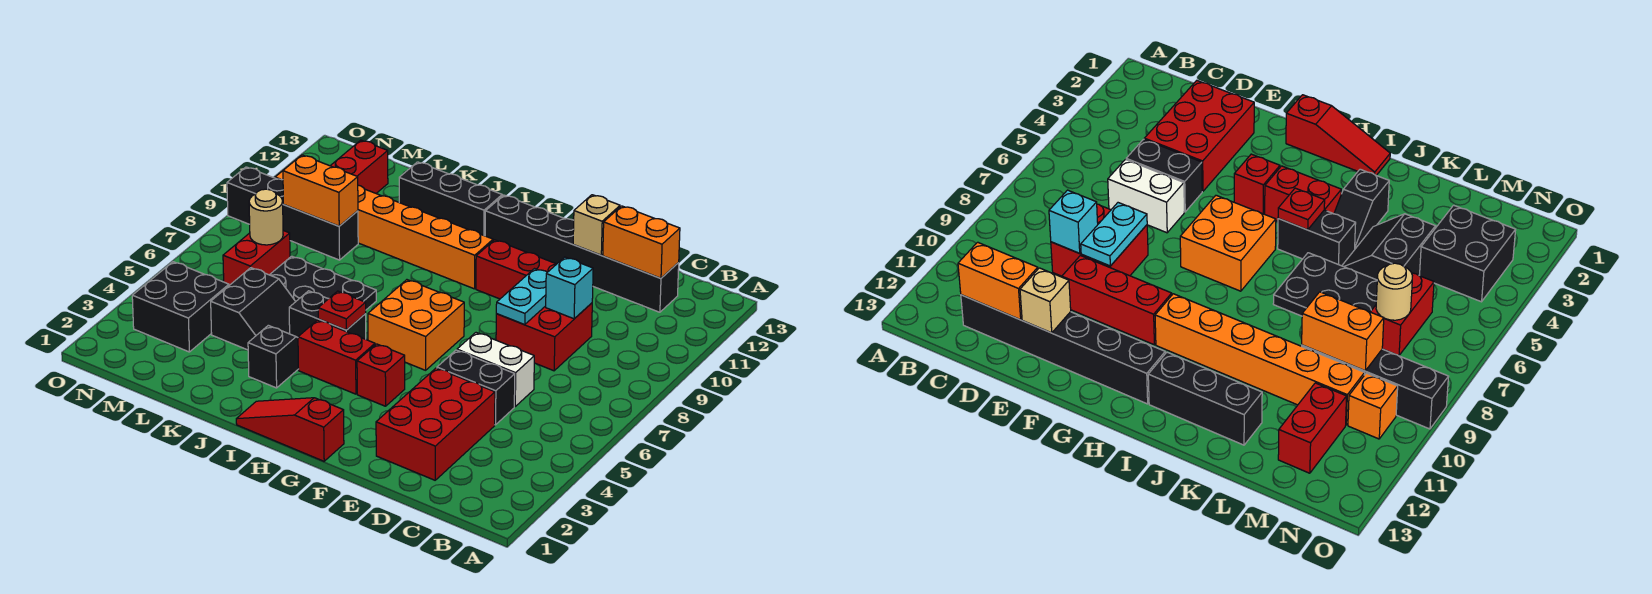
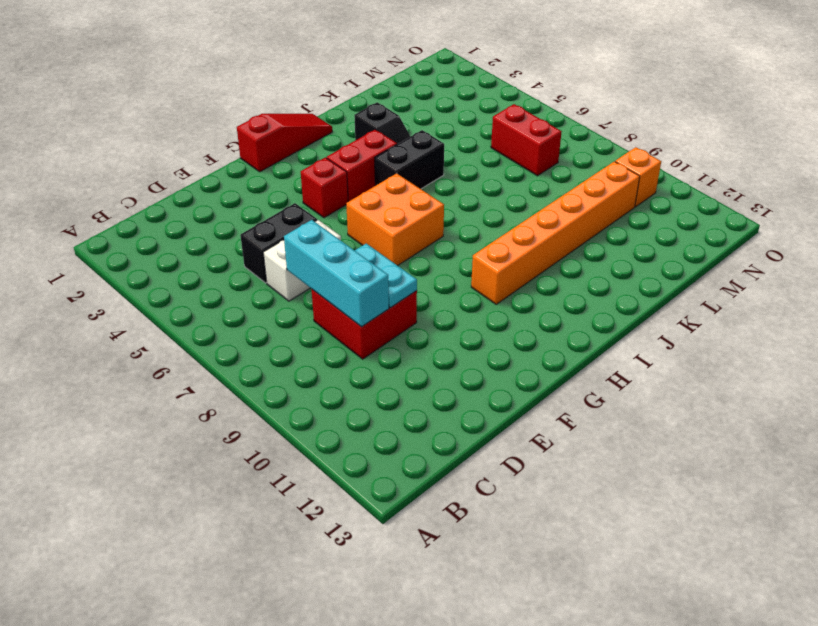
cyan 1x3 brick [284,220,389,327] -> cyan 1x1 brick [546,257,593,319]
none -> black 1x6 brick [485,195,679,312]
none -> red 2x3 brick [376,368,495,480]
none -> red 1x3 brick [476,240,556,299]

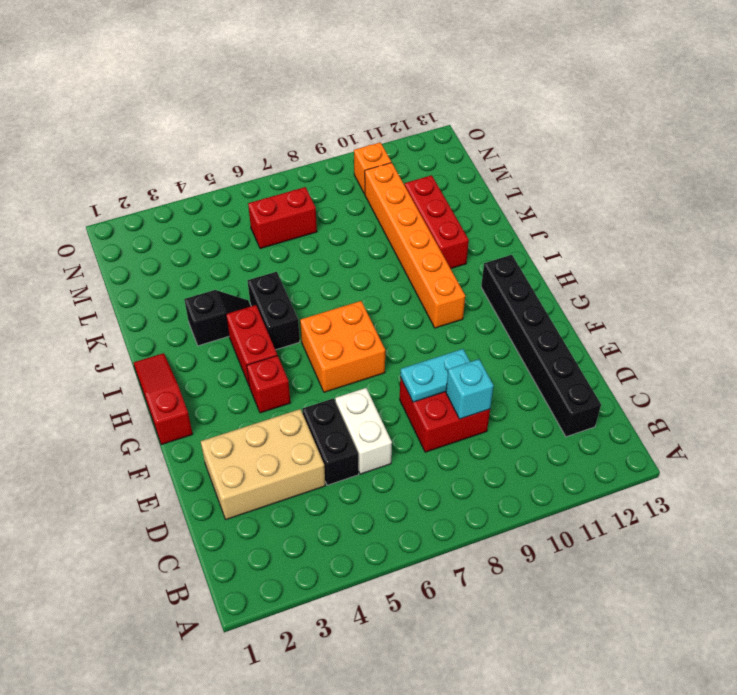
tan 2x3 brick [201,409,325,519] -> red 2x3 brick [376,368,495,480]
red 1x3 brick [405,175,469,269] -> red 1x3 brick moved to [476,240,556,299]
none -> black 1x3 brick [399,162,502,236]
none -> black 2x3 plate [270,256,376,310]
none -> black 2x2 slope [211,268,296,350]

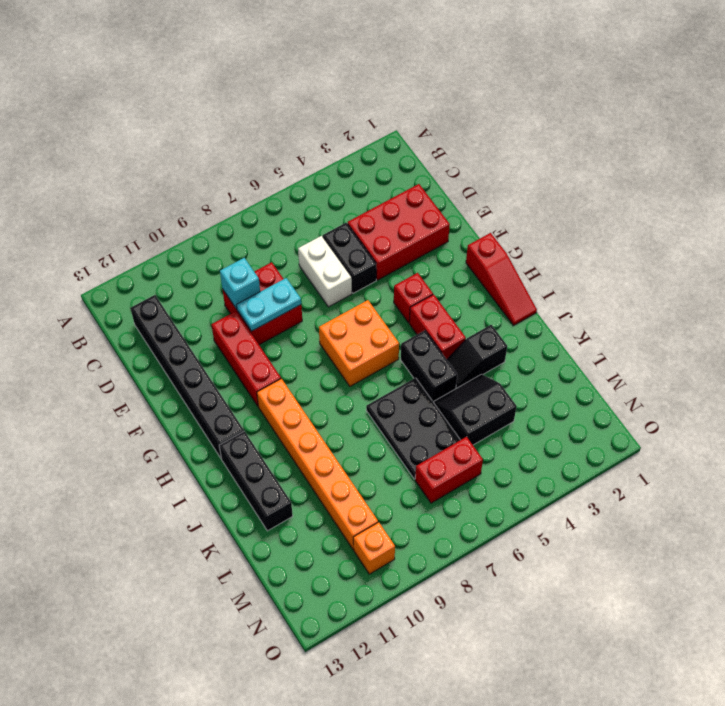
none -> black 1x4 brick [227,167,358,260]
none -> black 2x2 brick [132,262,229,352]
none -> red 1x2 brick [330,140,388,193]

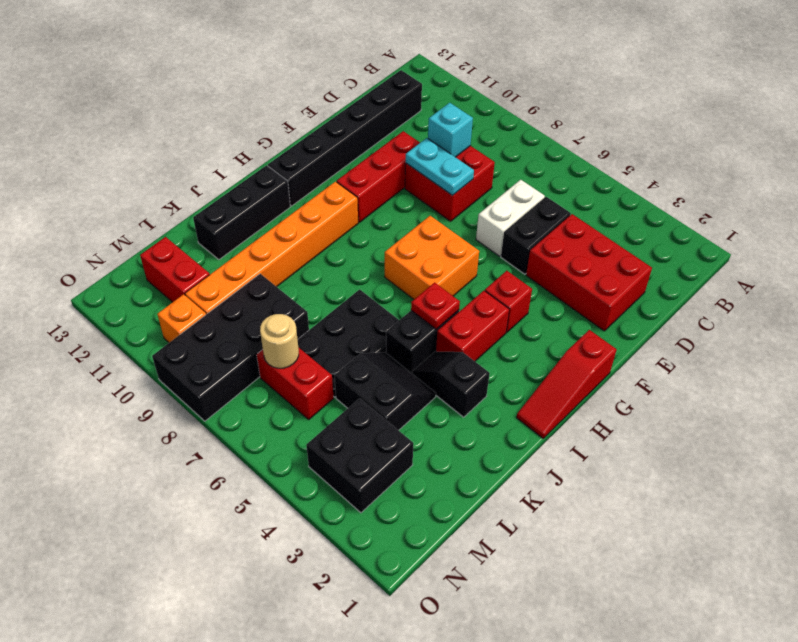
black 2x4 brick [152,274,309,421] -> black 1x4 brick [227,167,358,260]
none -> orange 1x2 brick [603,206,680,278]
none -> tan 1x1 brick [573,195,620,255]
none -> orange 1x2 brick [283,155,358,226]

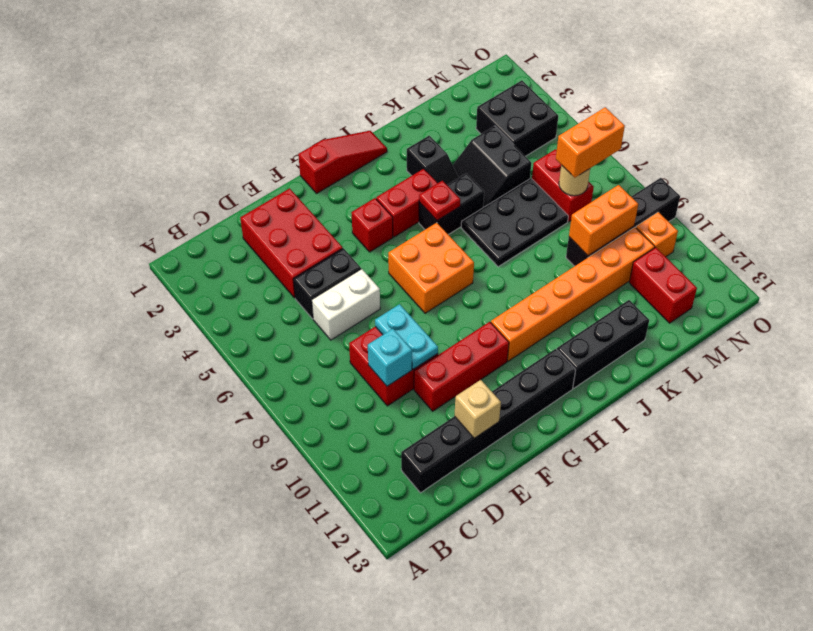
orange 1x2 brick [556,107,625,178] -> orange 1x2 brick moved to [603,206,680,278]

